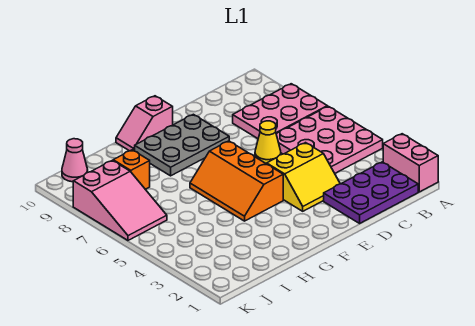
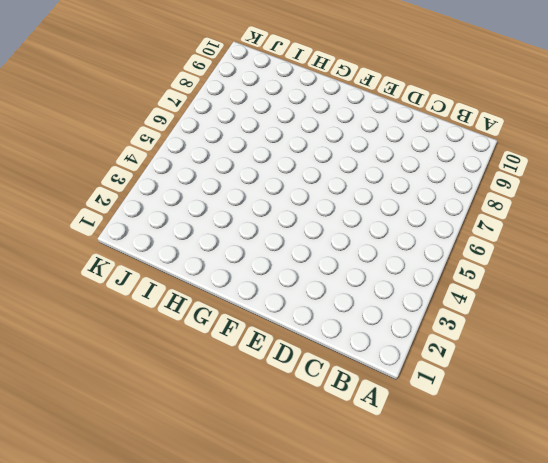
none -> pink 1x2 brick [383,134,438,192]
none -> pink 3x3 plate [276,106,383,173]
none -> pink 2x3 plate [233,84,327,139]

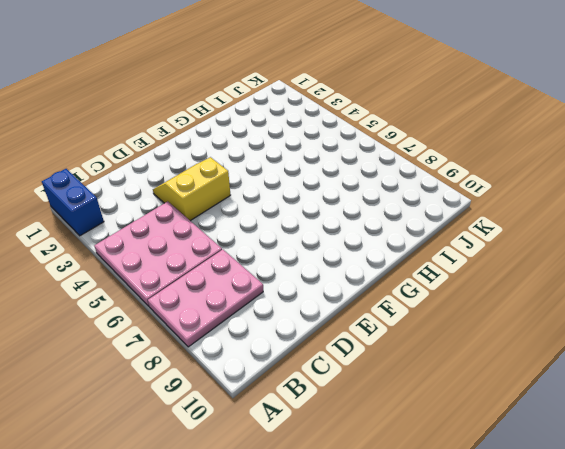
blue 1x2 brick [42,169,104,236] -> pink 1x2 brick [383,134,438,192]
none -> purple 2x3 plate [324,162,418,223]
none -> yellow 1x1 cone [255,121,281,164]
none -> grey 2x3 plate [135,114,229,176]

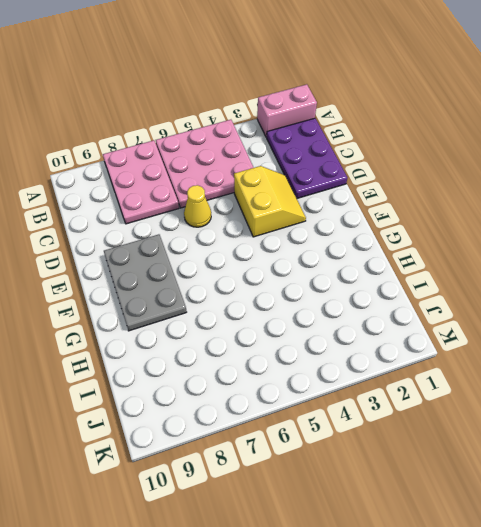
none -> orange 2x3 slope [190,141,283,221]
none -> pink 1x2 slope [116,96,173,151]
none -> orange 1x1 brick [113,150,150,189]

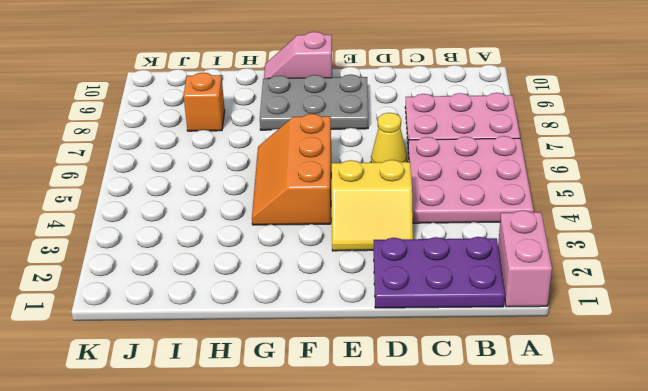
none -> pink 2x3 slope [73,160,167,240]
none -> pink 1x1 cone [62,139,88,182]

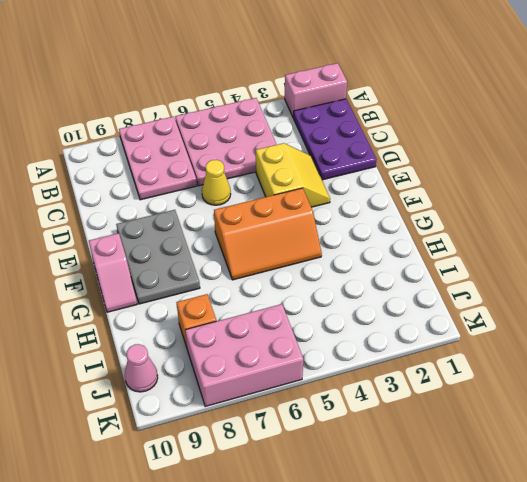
pink 2x3 brick [185,304,303,407] -> pink 2x3 slope [73,160,167,240]

